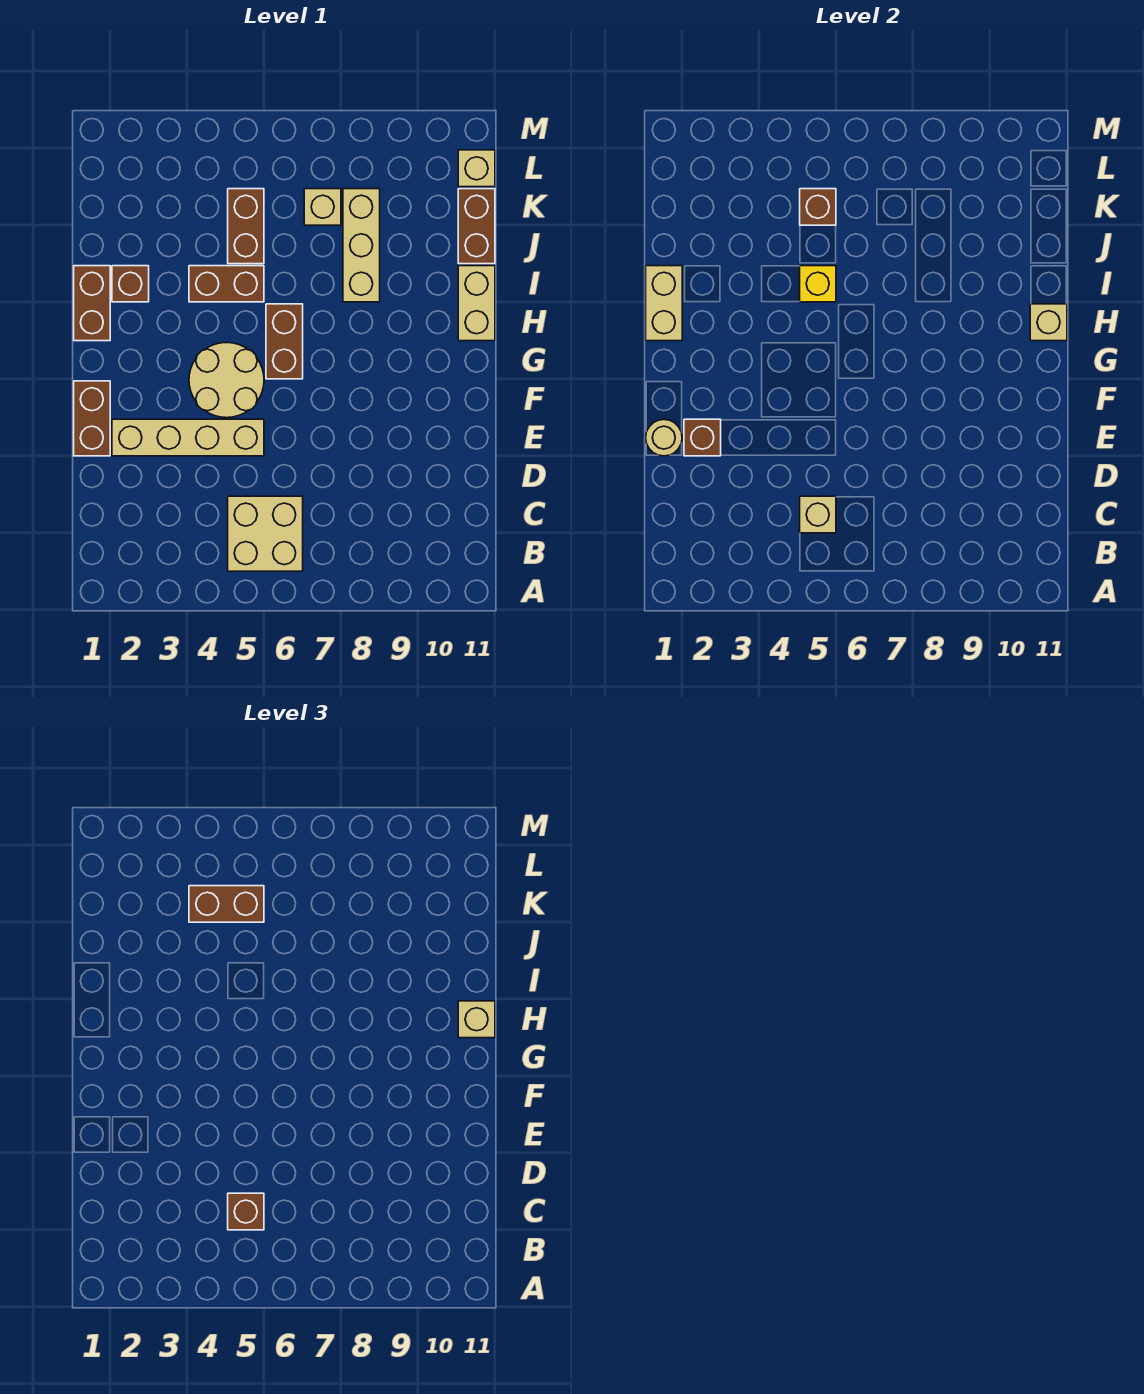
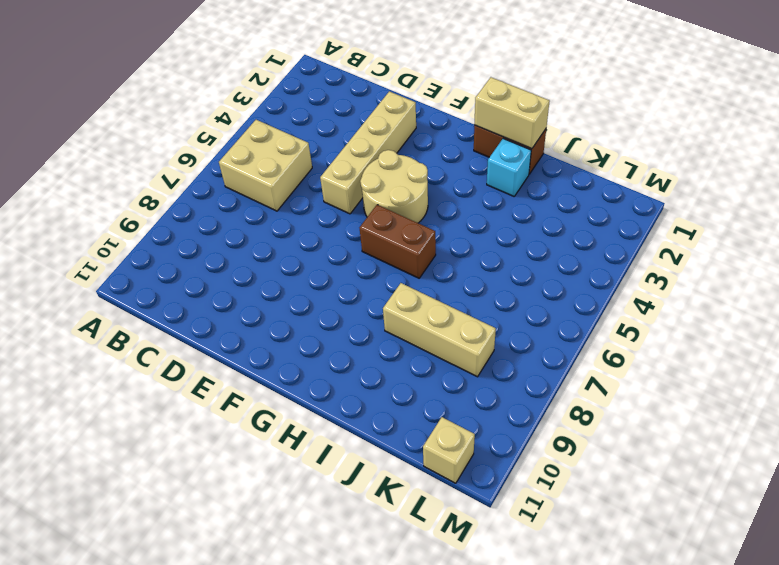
cyan 1x1 brick [487,139,531,196] -> brown 1x1 brick [112,266,149,302]
none -> brown 1x2 brick [74,381,110,456]
none -> tan 1x2 brick [458,266,495,341]
none -> brown 1x2 brick [189,266,264,302]

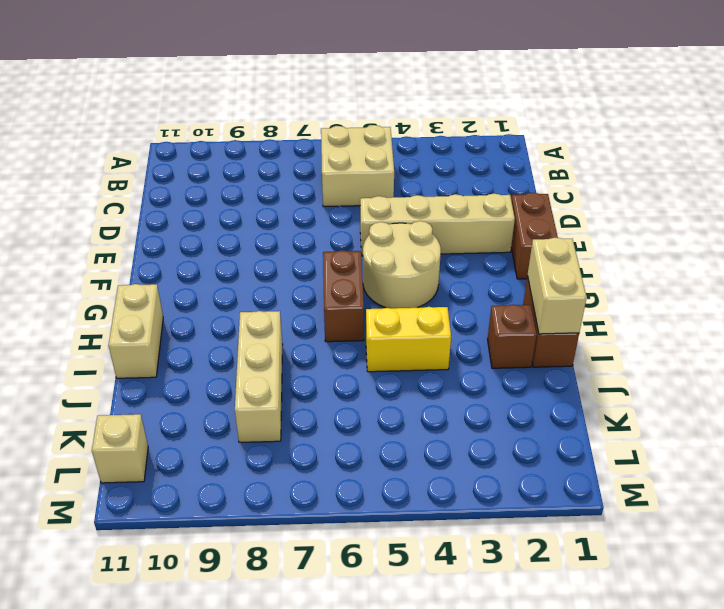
yellow 1x2 brick [366,307,451,372] -> brown 1x2 brick [189,266,264,302]
none -> brown 1x2 brick [228,189,264,264]
none -> brown 1x2 brick [458,189,495,264]
none -> tan 1x1 brick [304,189,341,225]

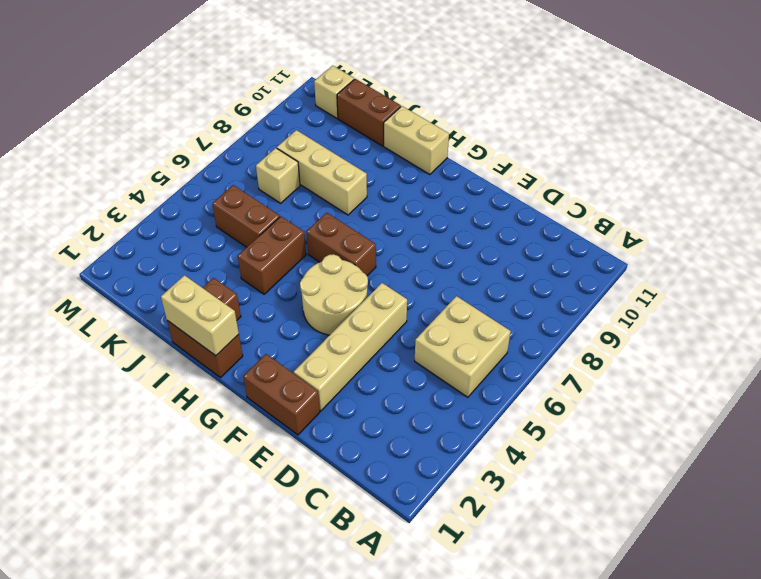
none -> tan 1x1 brick [800,496,836,533]
none -> tan 1x1 round brick [646,420,682,456]
none -> brown 1x1 brick [684,419,721,456]

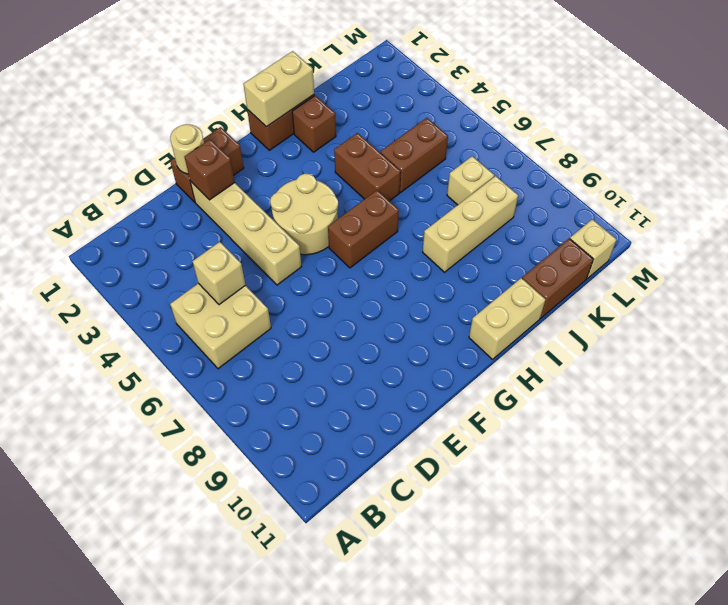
none -> tan 1x1 brick [1030,304,1067,341]
none -> yellow 1x1 brick [800,266,836,302]
none -> brown 1x1 brick [800,189,836,225]

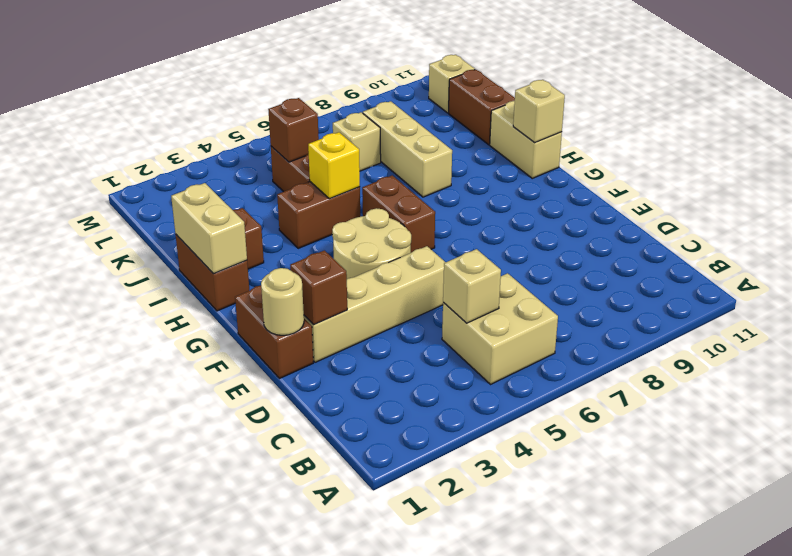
none -> brown 1x1 brick [228,1193,264,1230]
none -> tan 1x1 brick [458,1001,495,1038]
none -> brown 1x2 brick [189,886,264,922]

